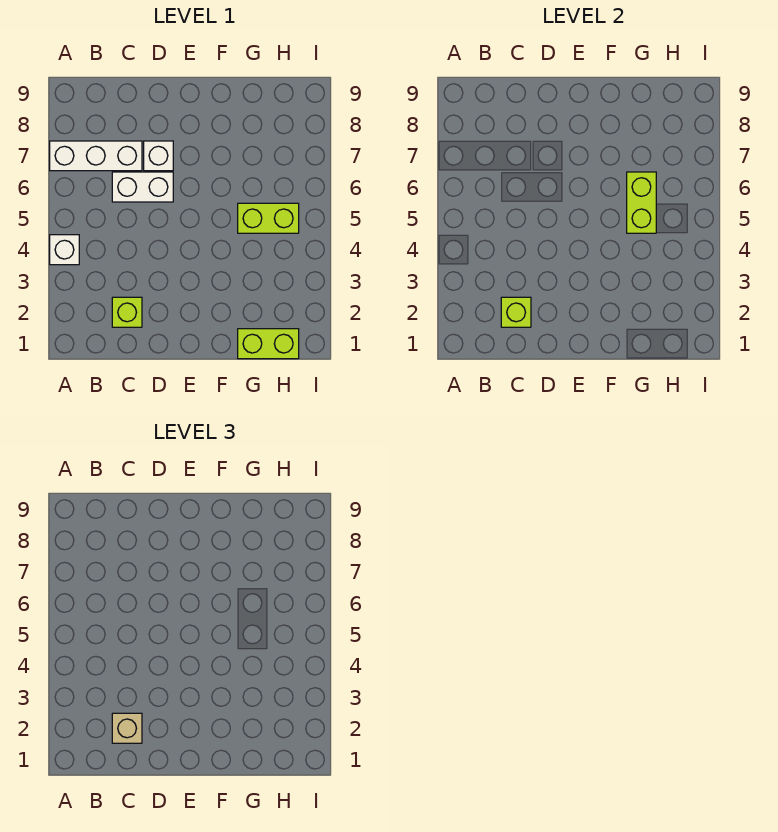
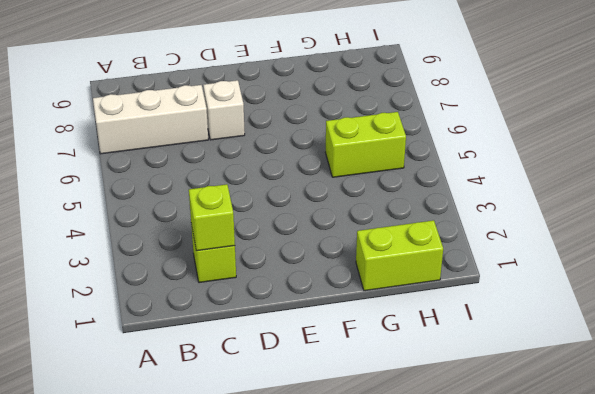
none -> white 1x1 brick [50,235,79,265]
none -> white 1x2 brick [112,172,173,202]

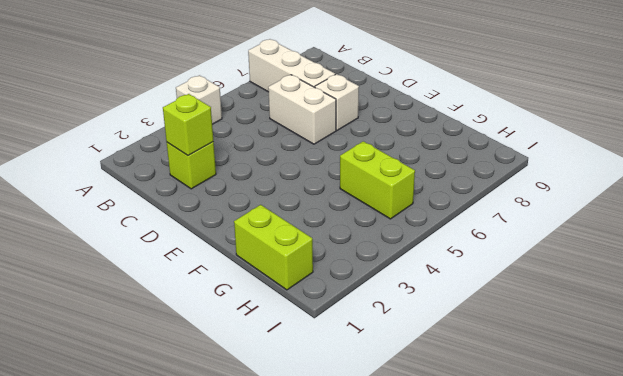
none -> lime 1x2 brick [627,172,656,233]
none -> tan 1x1 brick [112,713,142,743]

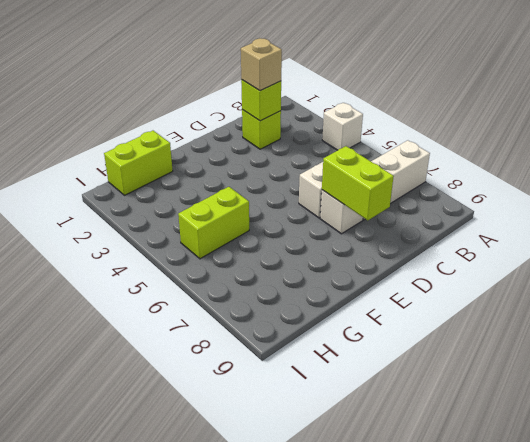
lime 1x2 brick [322,146,394,220] -> lime 1x2 brick moved to [627,172,656,233]

